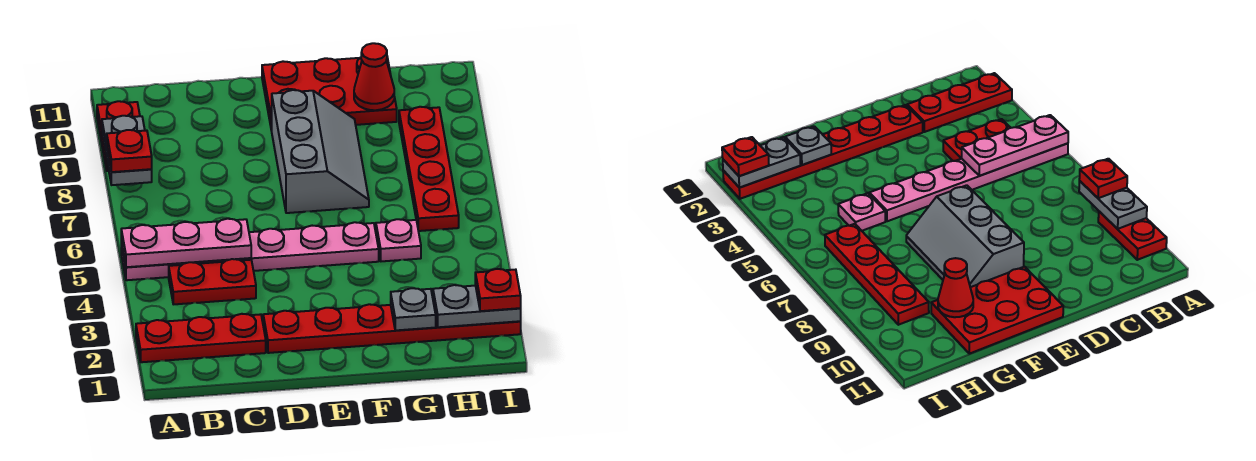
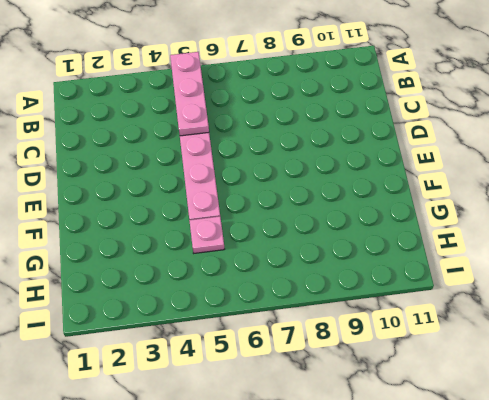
none -> red 1x3 plate [136,314,266,362]
none -> red 1x2 plate [97,101,140,171]
none -> red 1x2 plate [169,259,256,304]

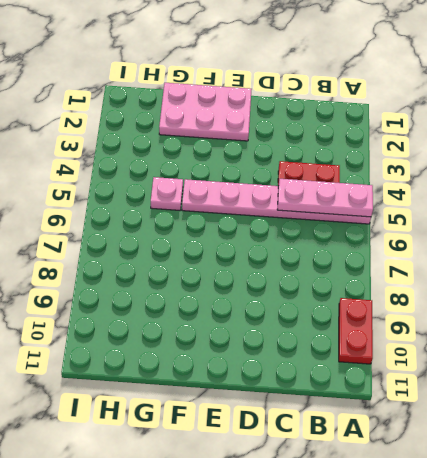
pink 2x3 plate [159,83,252,141] -> red 1x6 plate [263,304,521,353]
none -> red 1x3 plate [136,314,266,362]
none -> grey 2x3 slope [271,90,369,213]
none -> red 2x3 plate [262,57,397,131]

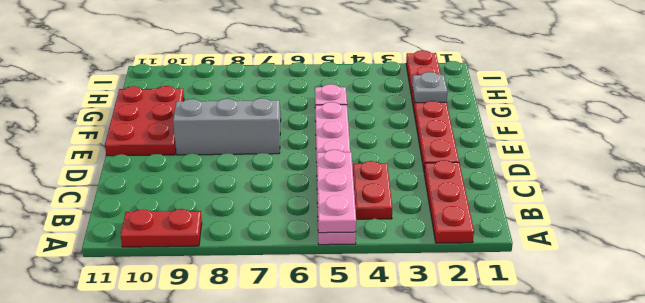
none -> red 1x4 plate [399,107,459,231]
none -> grey 1x2 plate [102,116,152,185]
none -> red 1x1 cone [354,43,394,110]

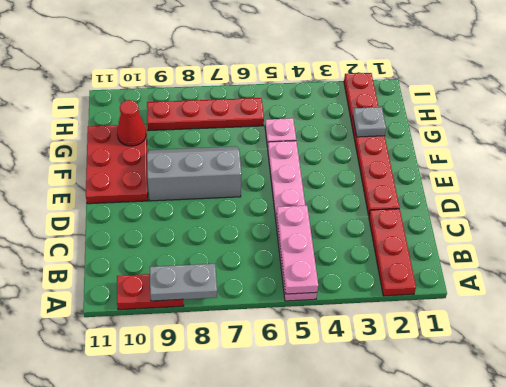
none -> red 1x2 plate [169,259,256,304]
none -> grey 1x2 plate [433,285,521,327]
none -> red 1x1 plate [107,130,152,172]

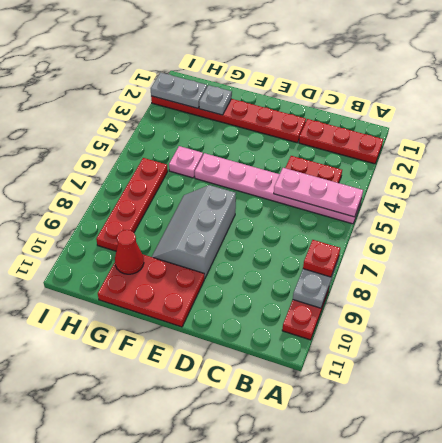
none -> red 1x1 plate [475,269,521,311]

